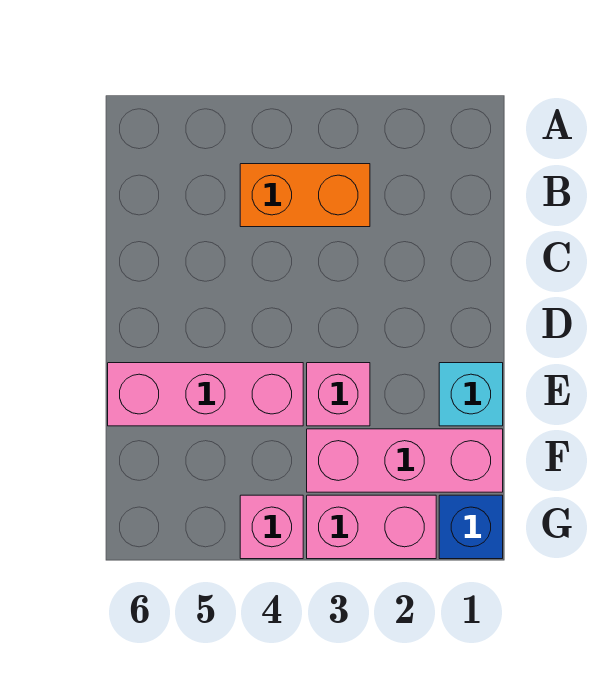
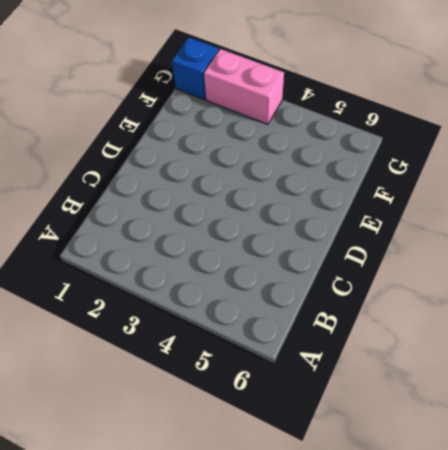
none -> orange 1x2 brick [240,164,370,227]
none -> cyan 1x1 brick [439,363,503,426]

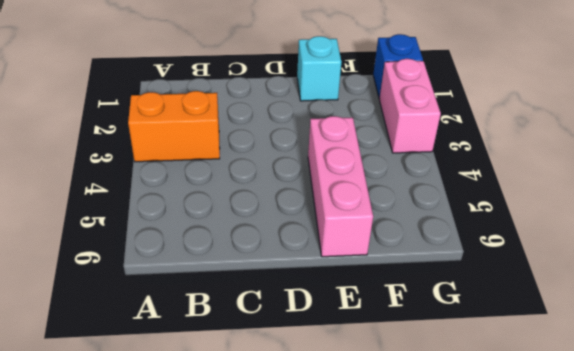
orange 1x2 brick [128,91,220,162] -> orange 1x2 brick turned to [240,164,370,227]
none -> pink 1x1 brick [307,363,370,426]
none -> pink 1x3 brick [307,429,503,492]

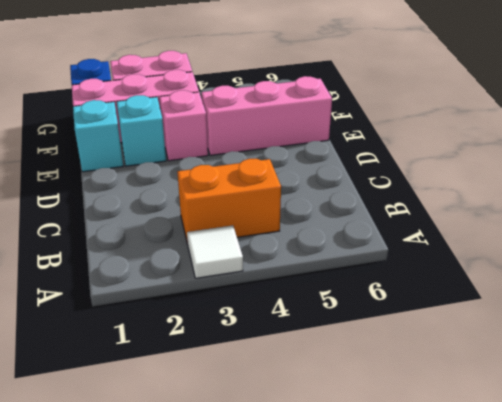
white 1x1 tile [187,225,243,278] -> none
cyan 1x1 brick [117,95,166,166] -> none
none -> pink 1x1 brick [240,495,303,559]

